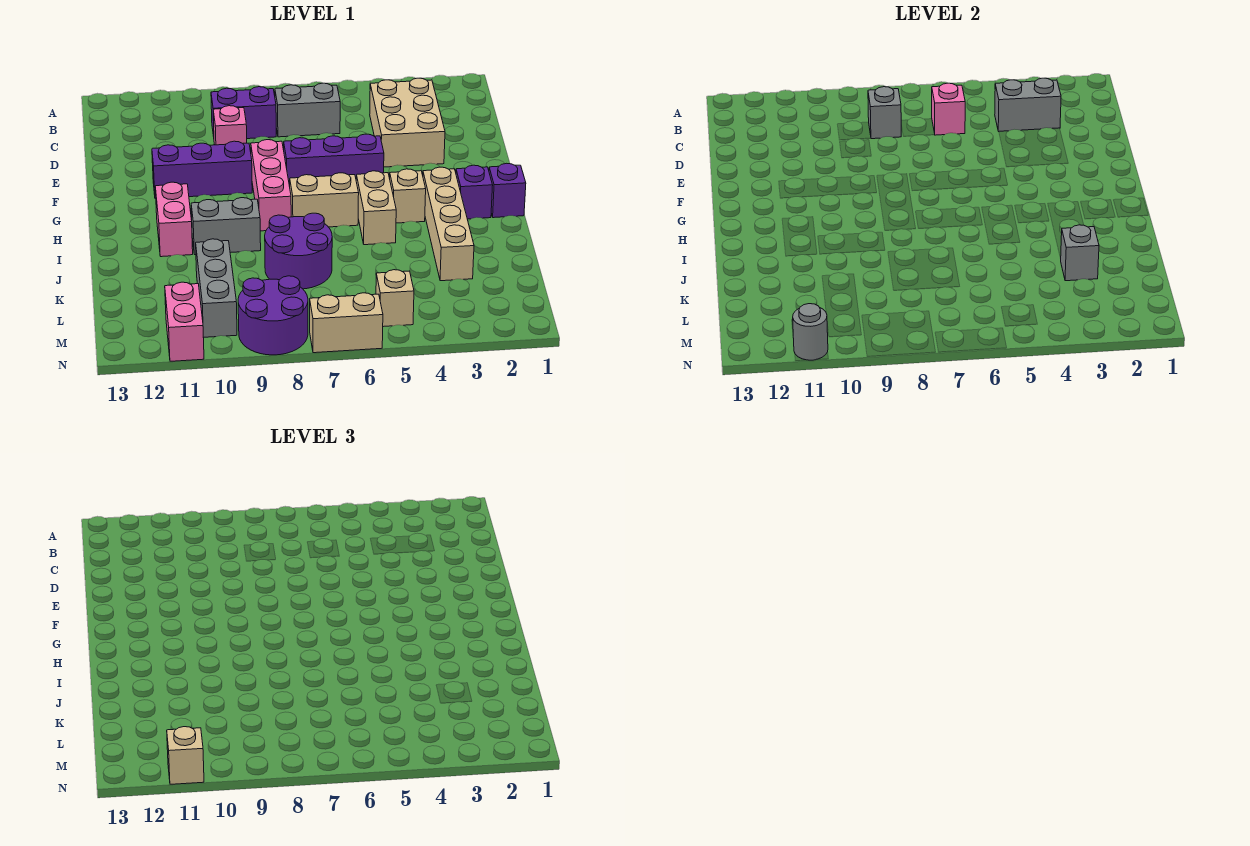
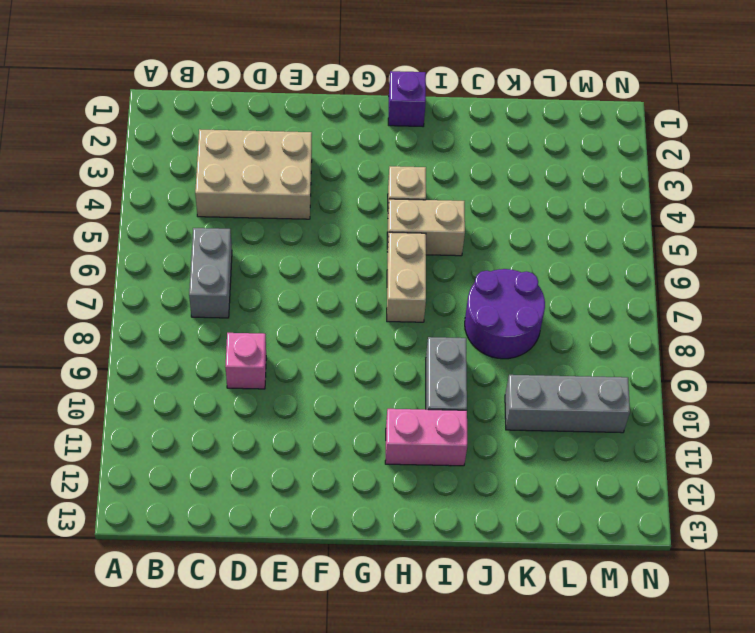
none -> purple 1x2 brick [211,87,276,139]
none -> purple 1x3 brick [284,134,384,186]
none -> pink 1x3 brick [251,140,291,231]

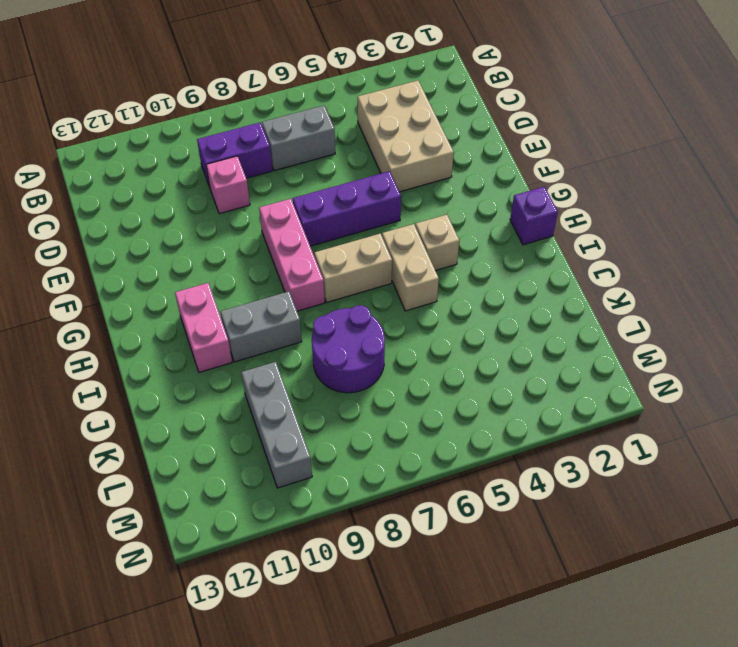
none -> purple 1x3 brick [152,141,252,199]
none -> purple 1x1 brick [456,165,493,219]
none -> tan 1x4 brick [423,167,474,281]

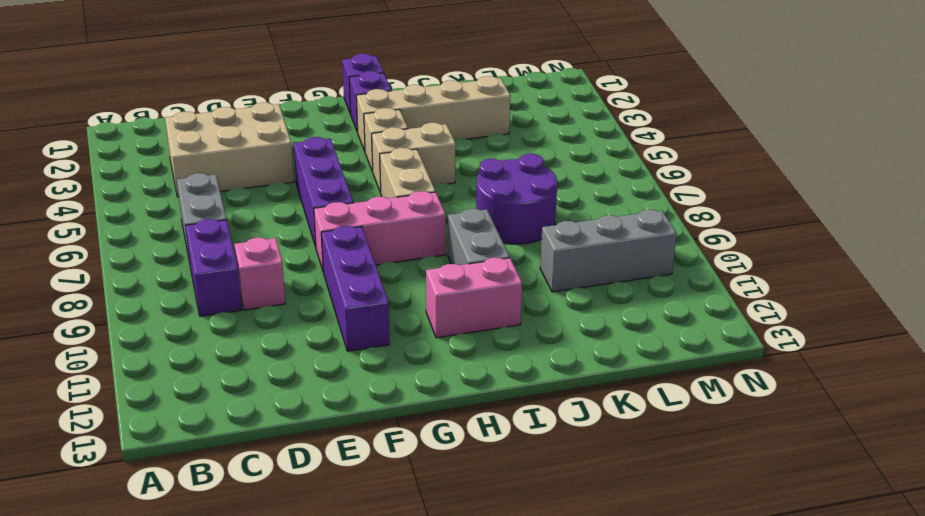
none -> tan 1x1 brick [376,270,414,327]
none -> purple 2x2 round brick [238,276,308,355]
none -> pink 1x2 brick [165,282,204,361]

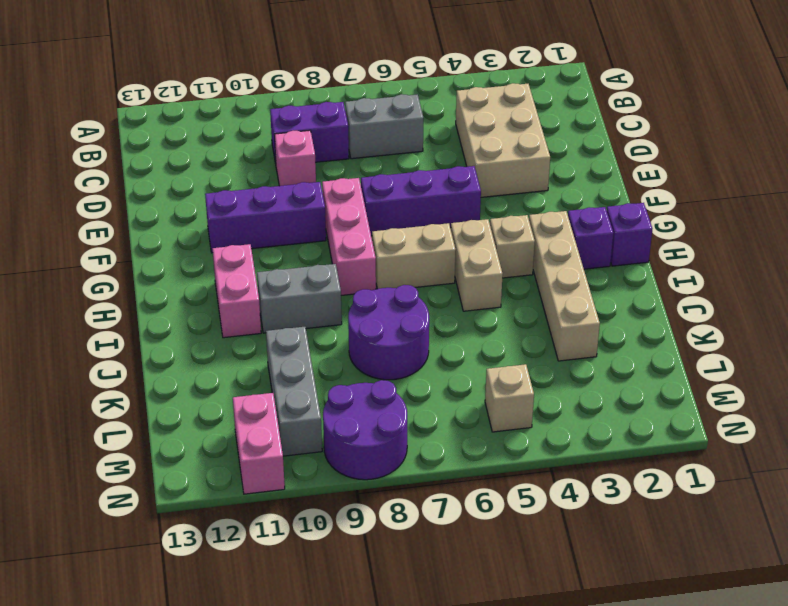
none -> tan 1x2 brick [310,293,383,353]
none -> grey 1x2 brick [995,78,1061,131]
none -> pink 1x1 brick [932,83,965,135]

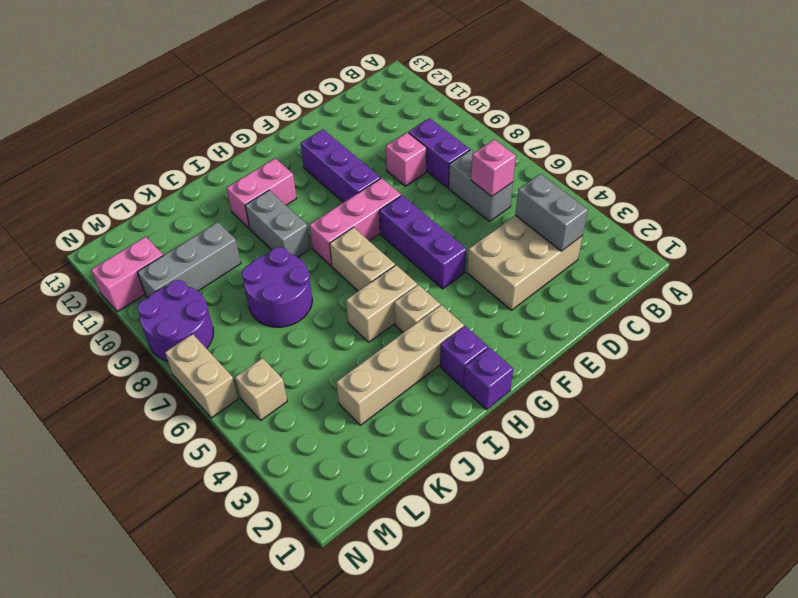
none -> grey 1x1 brick [868,87,901,139]
none -> grey 1x1 brick [1061,225,1099,281]
none -> grey 1x1 round brick [793,304,828,360]

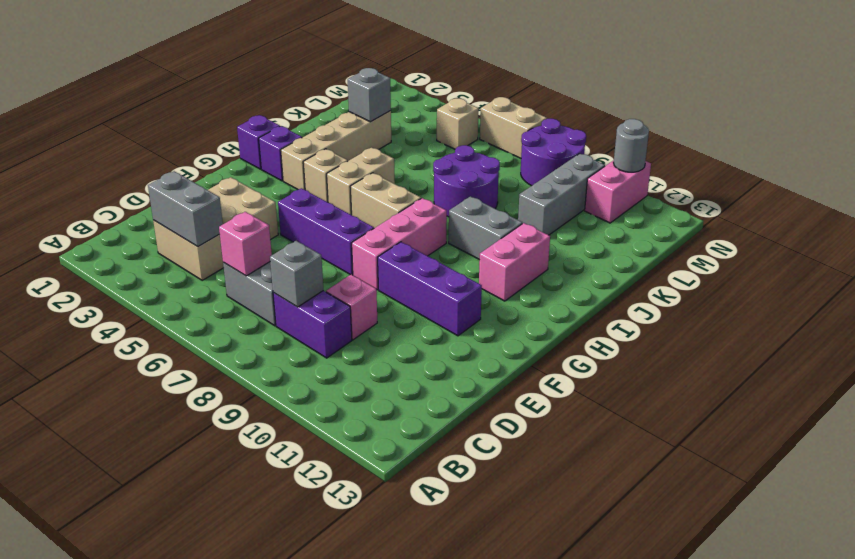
none -> tan 1x1 brick [167,727,204,784]

